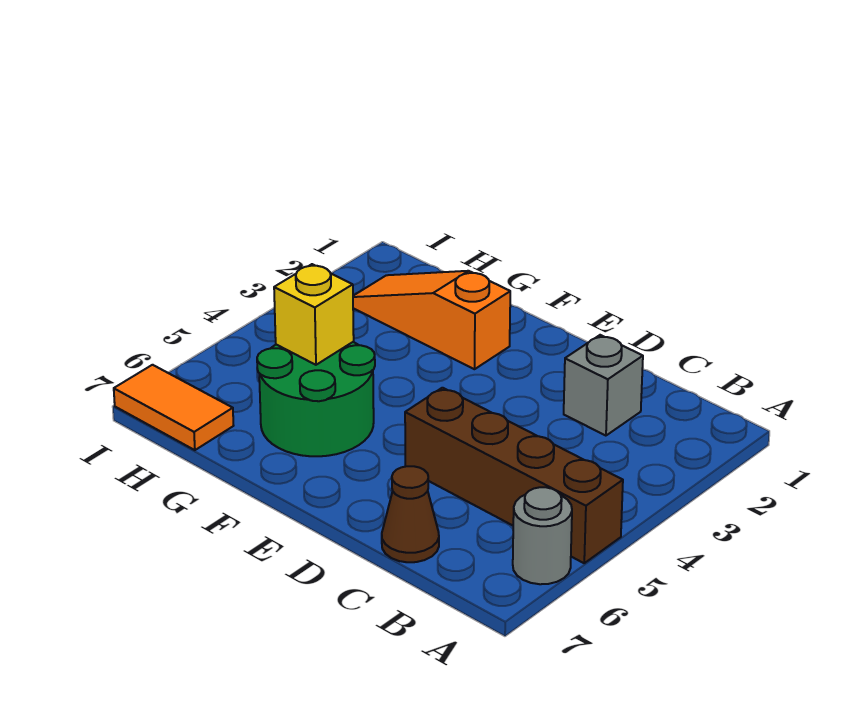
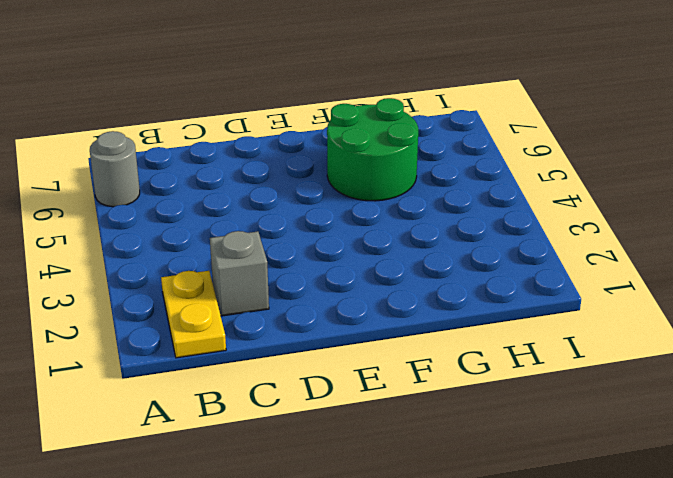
yellow 1x2 plate [161,271,226,358] -> none
none -> brown 1x4 brick [405,388,623,563]
none -> brown 1x1 cone [382,466,439,562]

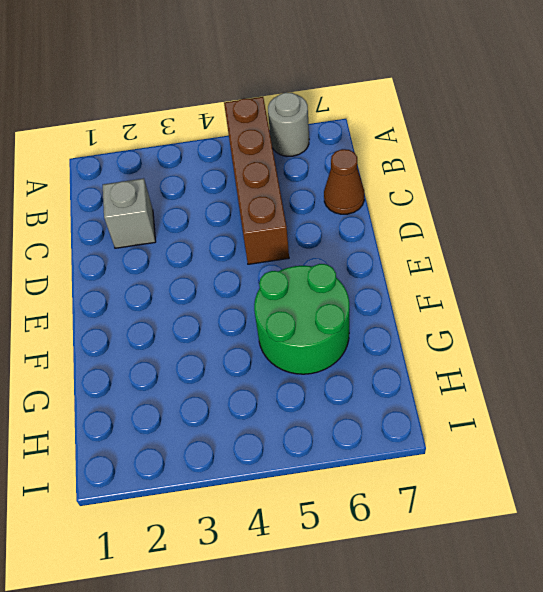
none -> orange 1x3 slope [353,271,510,369]
none -> orange 1x2 tile [114,365,234,450]

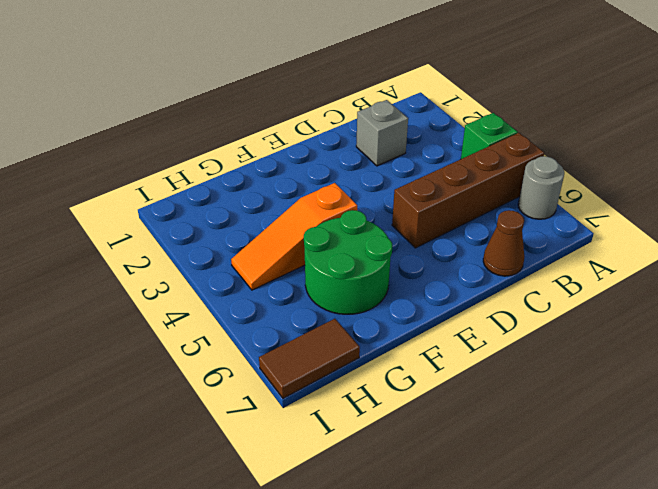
green 1x1 brick [461,113,518,159] -> none
orange 1x3 slope [231,183,357,290] -> orange 1x3 slope moved to [353,271,510,369]
brown 1x2 tile [259,319,360,398] -> orange 1x2 tile [114,365,234,450]
none -> yellow 1x1 brick [274,264,354,365]

